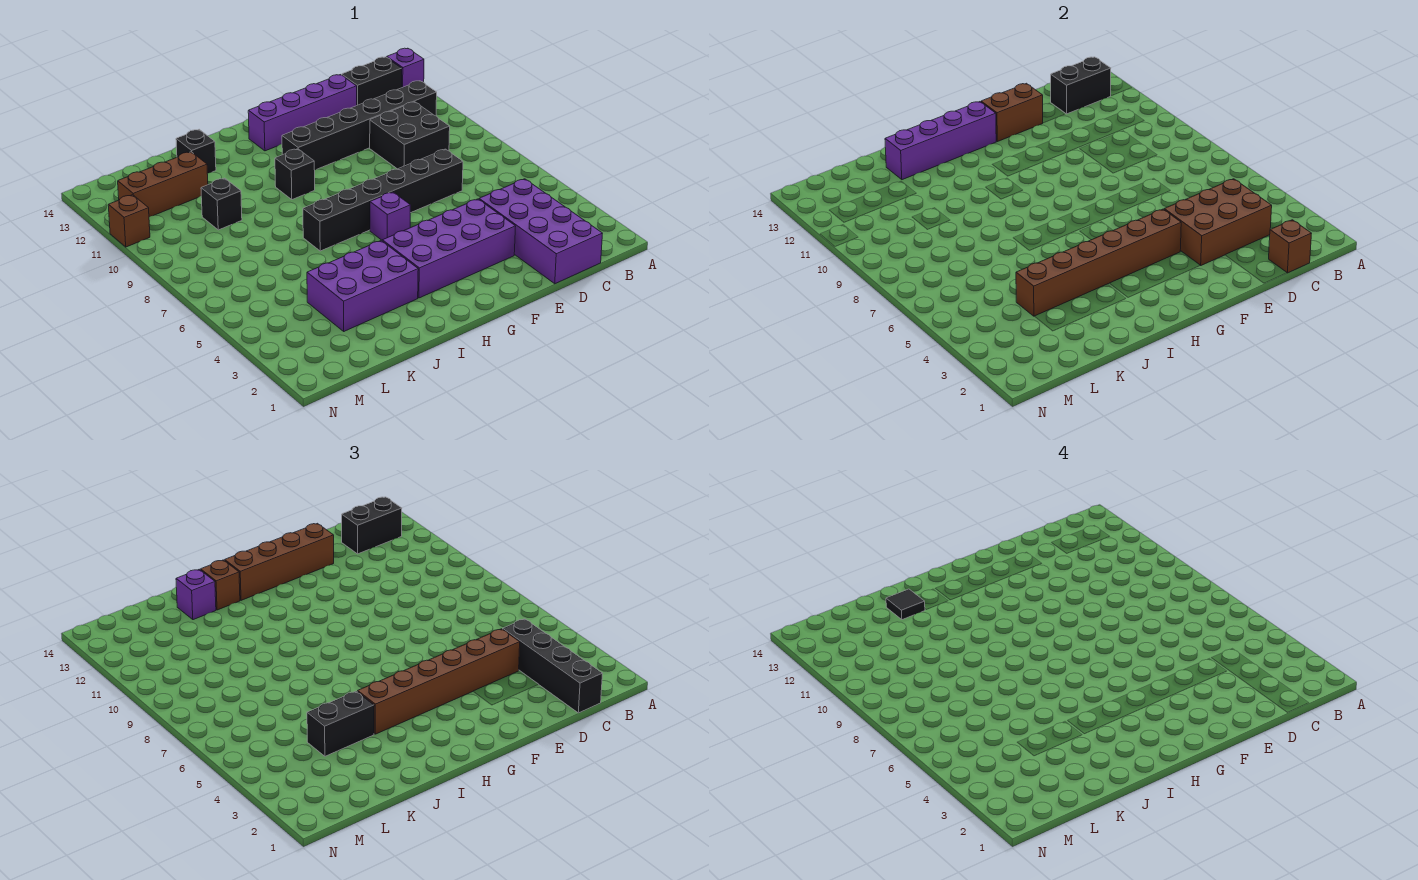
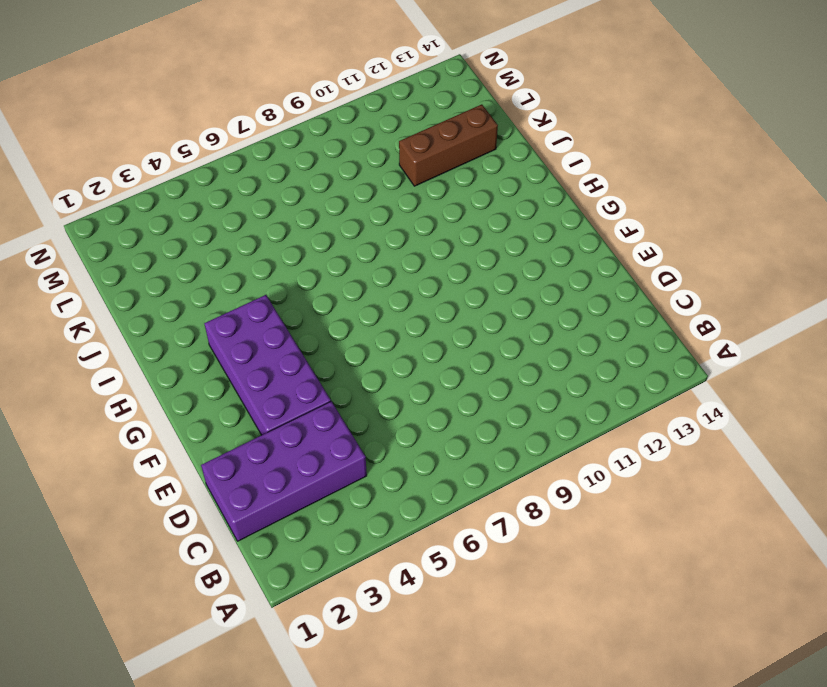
brown 1x3 brick [399,104,498,186] -> brown 1x3 brick turned to [118,152,208,217]
none -> purple 1x1 brick [387,48,424,88]
none -> black 1x6 brick [282,81,437,170]
none -> black 1x2 brick [342,57,402,105]

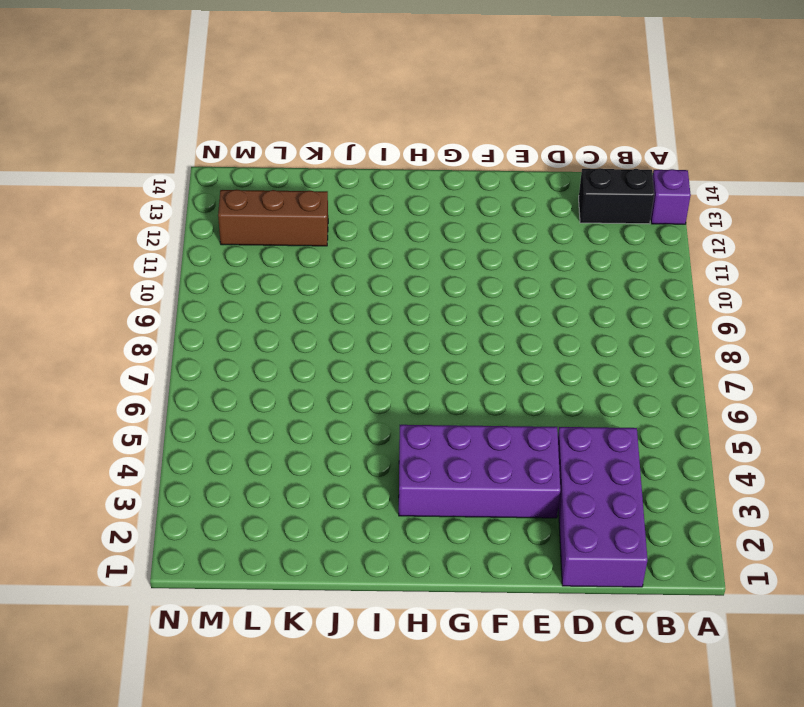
none -> black 1x6 brick [282,81,437,170]
none -> black 2x2 brick [370,102,450,169]
none -> black 1x6 brick [303,149,463,251]

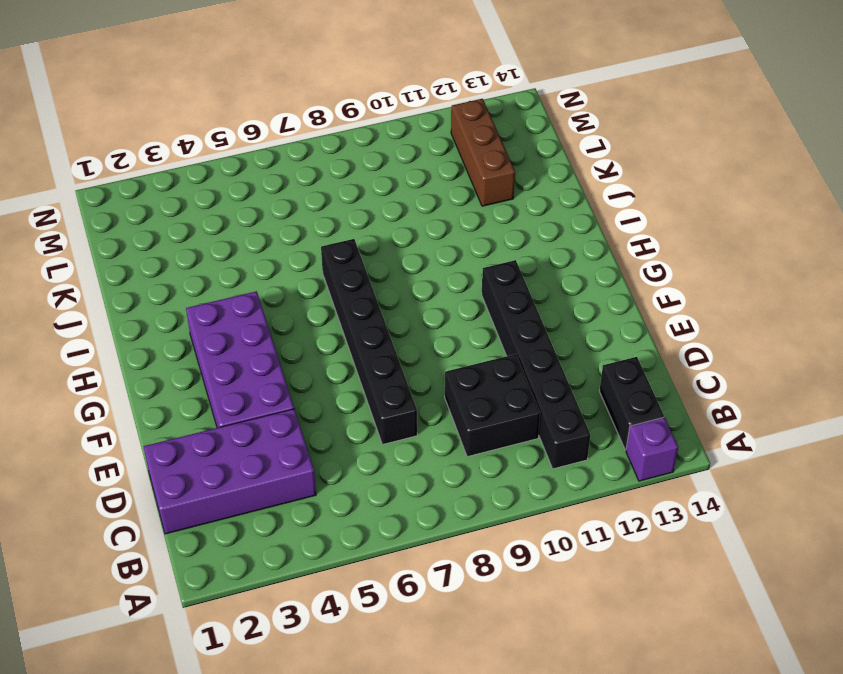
none -> purple 1x4 brick [248,75,357,151]
none -> purple 1x1 brick [370,192,411,240]
none -> black 1x1 brick [275,149,315,200]

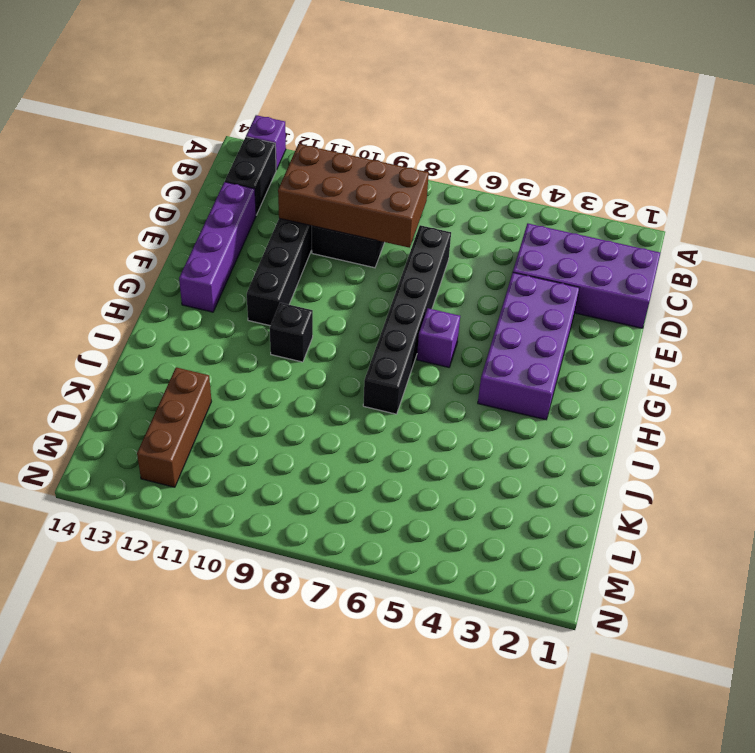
brown 2x4 brick [278,144,429,248] -> none
none -> purple 2x3 brick [307,241,418,331]
none -> black 1x1 brick [176,129,216,174]
none -> black 1x1 brick [201,178,242,230]

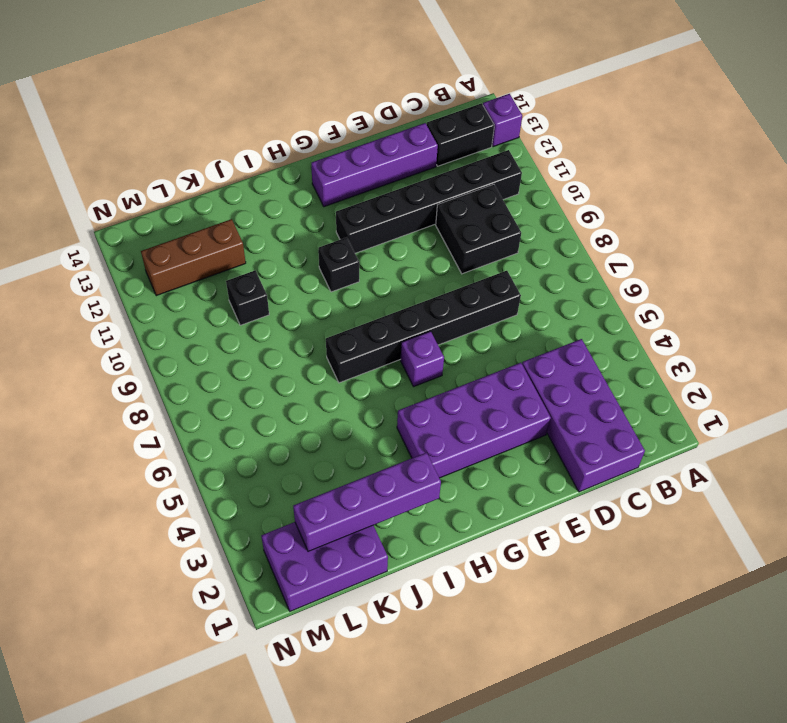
purple 1x4 brick [293,453,441,551] -> purple 1x4 brick moved to [885,102,996,180]
purple 2x3 brick [261,522,388,611] -> purple 2x3 brick moved to [307,241,418,331]
none -> black 1x1 brick [176,129,216,174]
none -> brown 1x1 brick [108,195,150,247]
none -> black 1x2 brick [1051,57,1111,114]

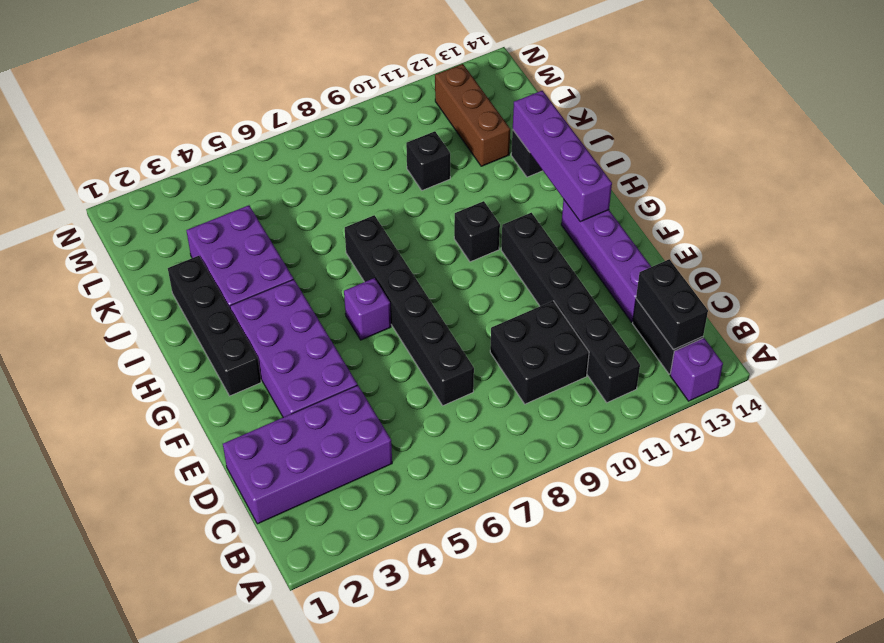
black 1x4 brick [168,256,261,396] -> black 1x4 brick turned to [503,619,603,713]
none -> brown 1x1 brick [108,195,150,247]
none -> brown 1x1 brick [1269,220,1312,273]
none -> brown 2x3 brick [1164,179,1272,265]

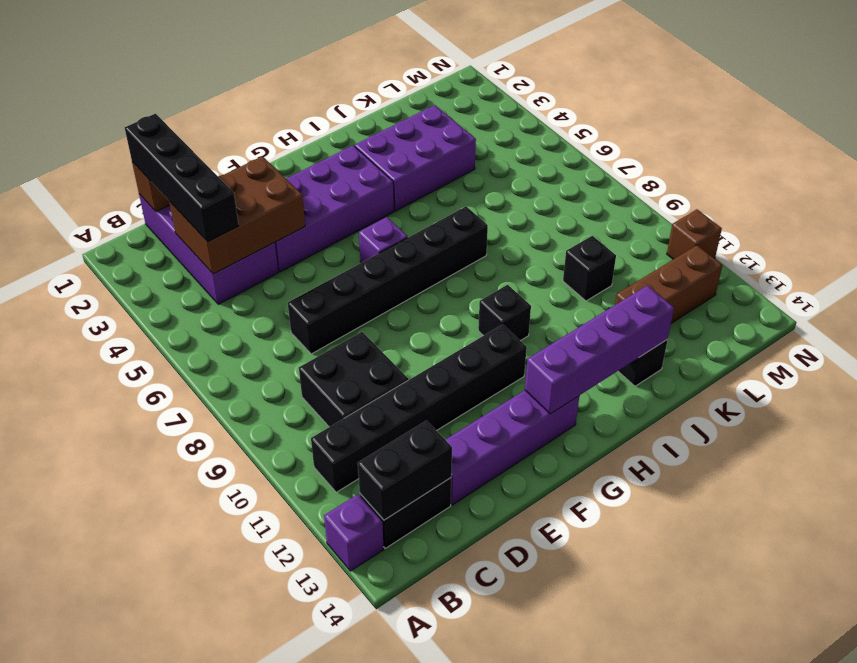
none -> brown 1x2 brick [981,83,1043,142]
none -> brown 1x6 brick [1016,209,1181,316]
none -> black 1x2 brick [342,497,402,554]

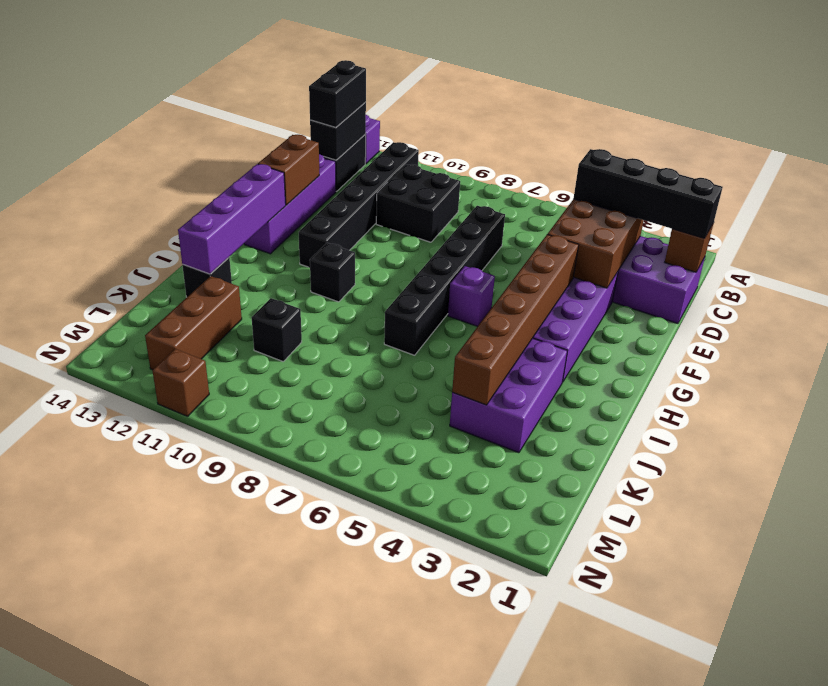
none -> brown 1x6 brick [358,629,520,734]
none -> brown 1x4 brick [225,523,334,600]
none -> brown 1x1 brick [200,560,240,610]

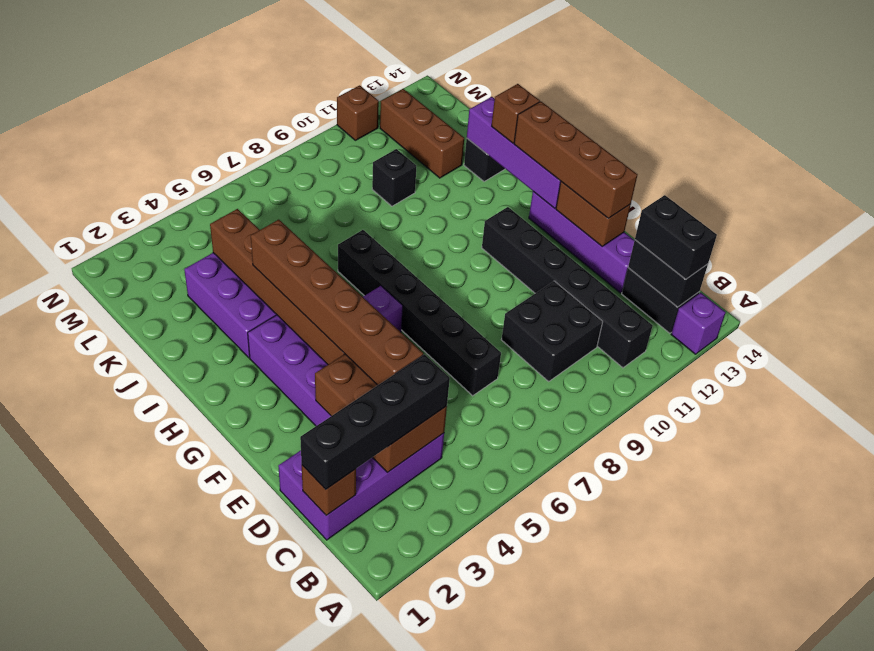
none -> black 1x1 brick [275,149,315,200]
none -> black 1x2 brick [307,691,374,756]
none -> purple 1x1 brick [176,569,216,620]

